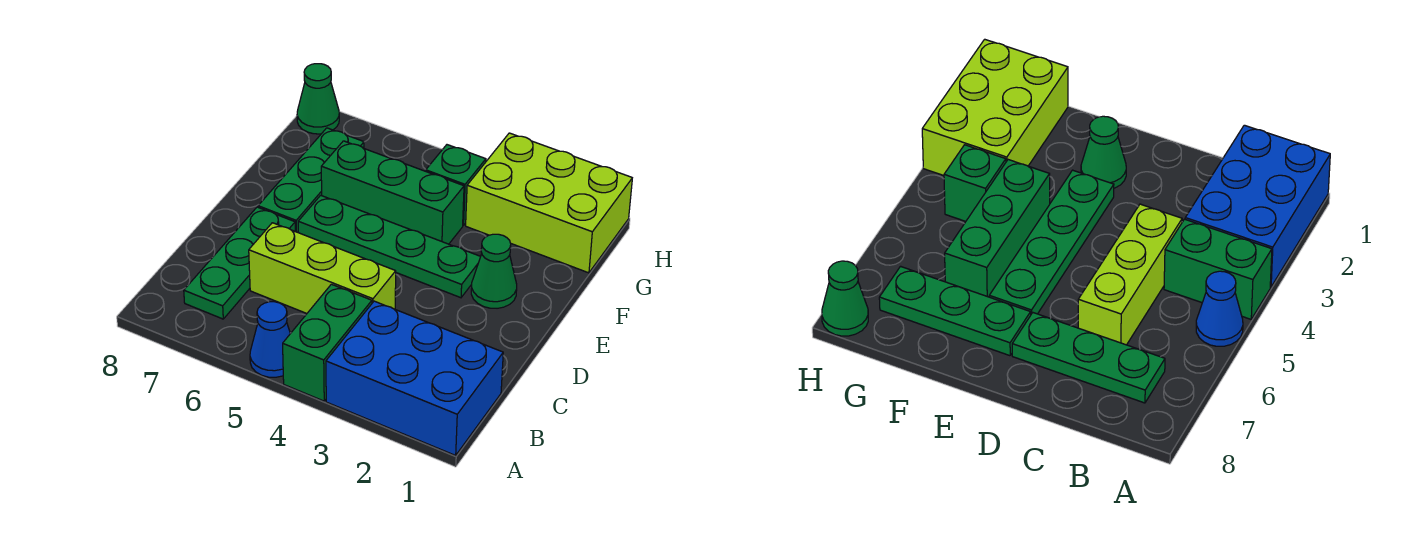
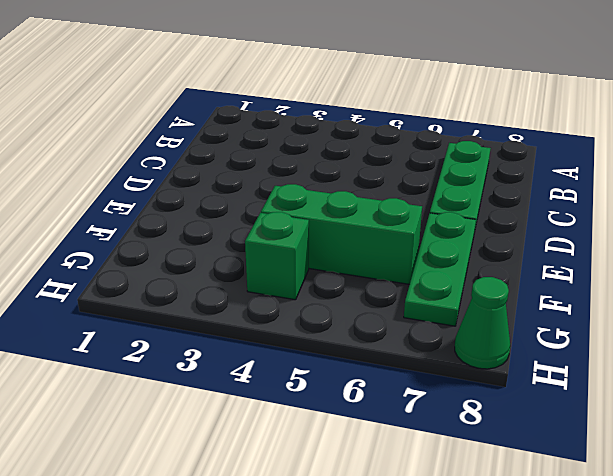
none -> blue 2x3 brick [326,301,503,455]
none -> green 1x2 brick [283,284,372,401]
none -> blue 1x1 cone [250,302,290,377]

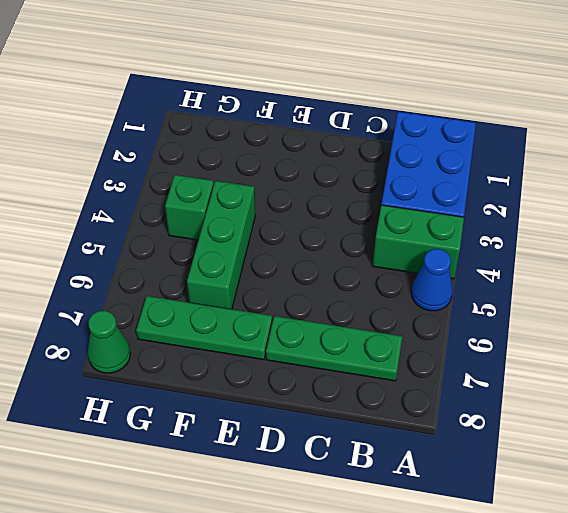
none -> lime 1x3 brick [249,223,396,313]
none -> green 1x1 cone [471,234,517,308]
none -> green 1x4 plate [298,195,481,298]

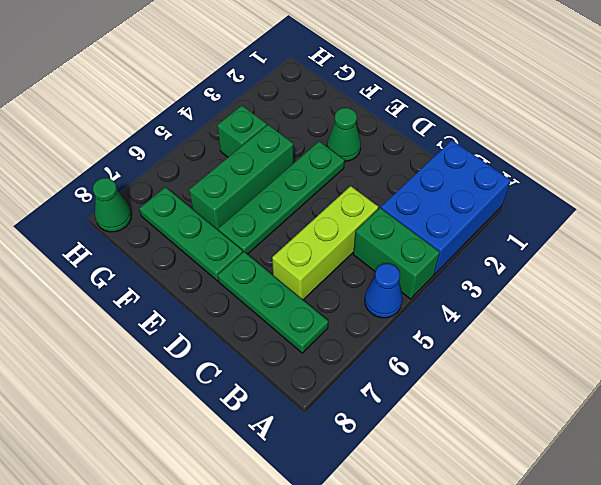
none -> lime 2x3 brick [466,133,632,273]

